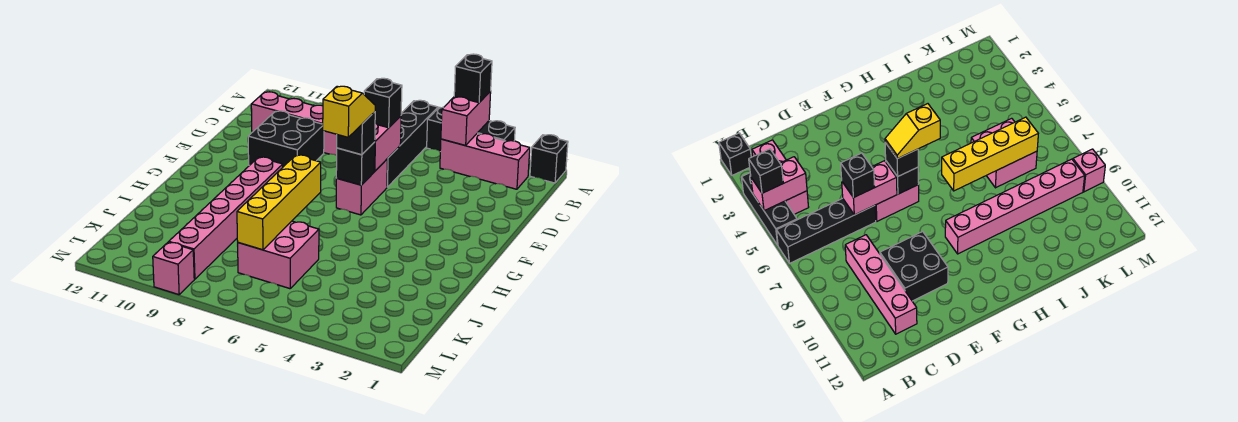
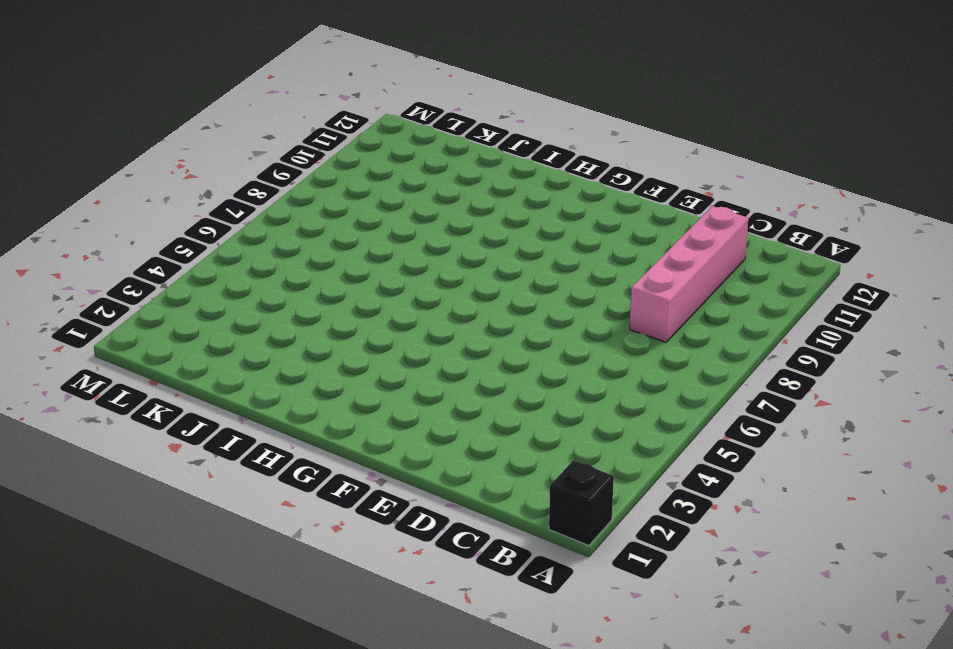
none -> black 1x3 brick [427,107,515,151]
none -> black 1x4 brick [387,100,438,187]
none -> pink 1x3 brick [440,133,530,189]

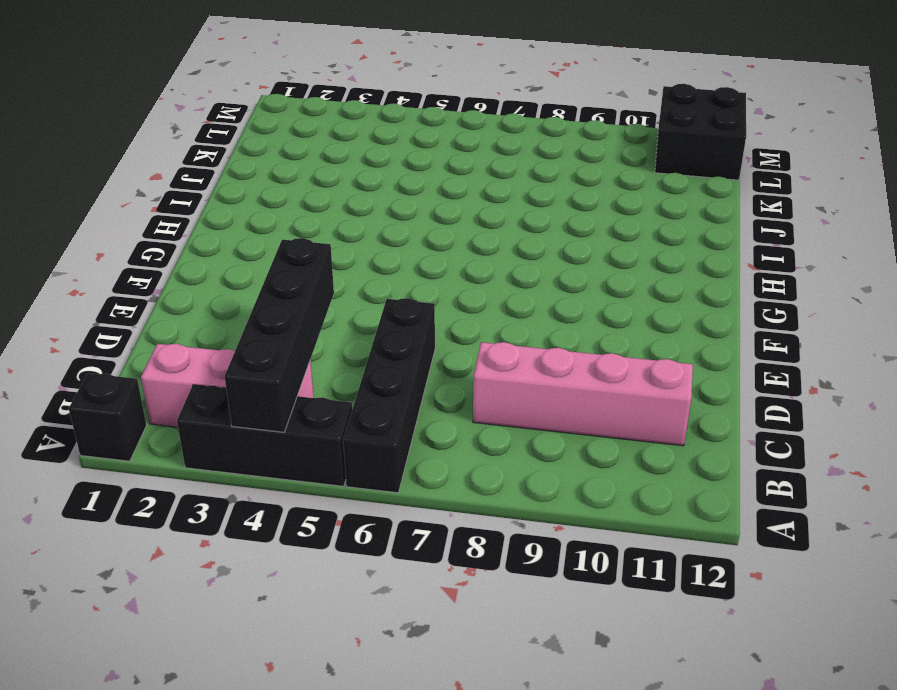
black 1x4 brick [225,238,334,432] -> pink 1x2 brick [441,91,491,146]
black 2x2 brick [655,84,746,180] -> black 2x2 brick moved to [248,111,324,167]
none -> pink 1x2 brick [336,159,387,215]
none -> pink 1x6 brick [169,157,283,279]
none -> pink 2x2 brick [238,221,319,289]

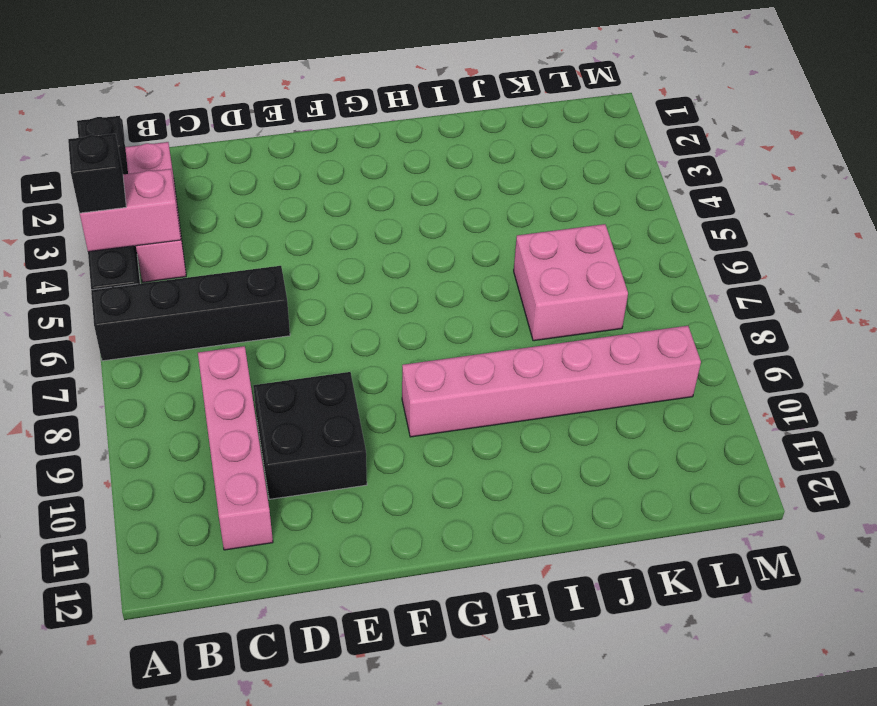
none -> pink 1x2 brick [336,159,387,215]
none -> pink 1x1 brick [153,242,194,295]
none -> pink 1x2 brick [374,116,401,171]

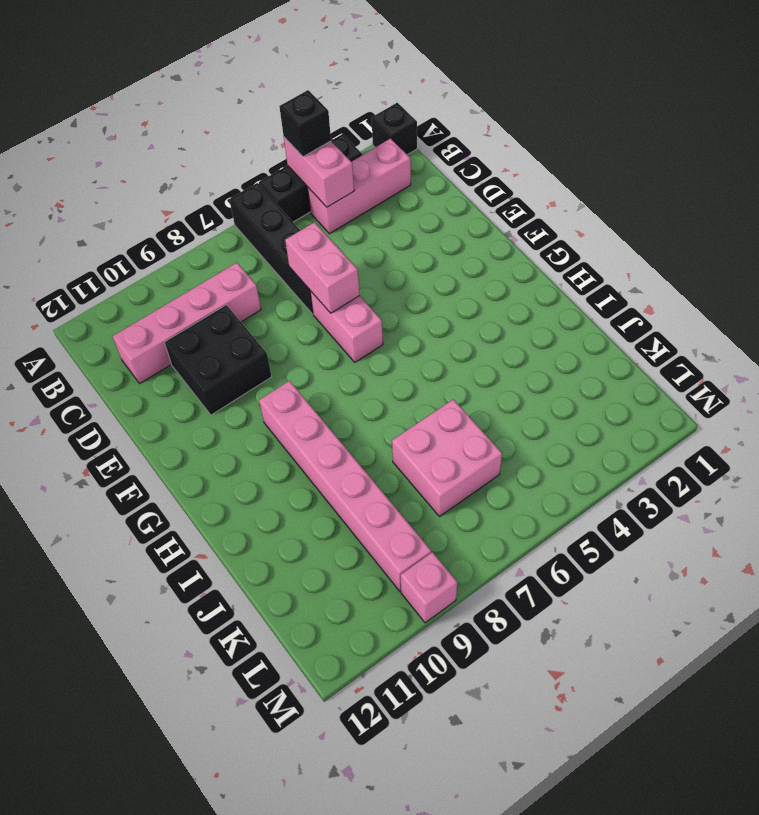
none -> black 1x1 brick [336,142,375,185]
none -> yellow 1x4 brick [237,155,321,250]
none -> black 1x1 brick [364,78,402,128]

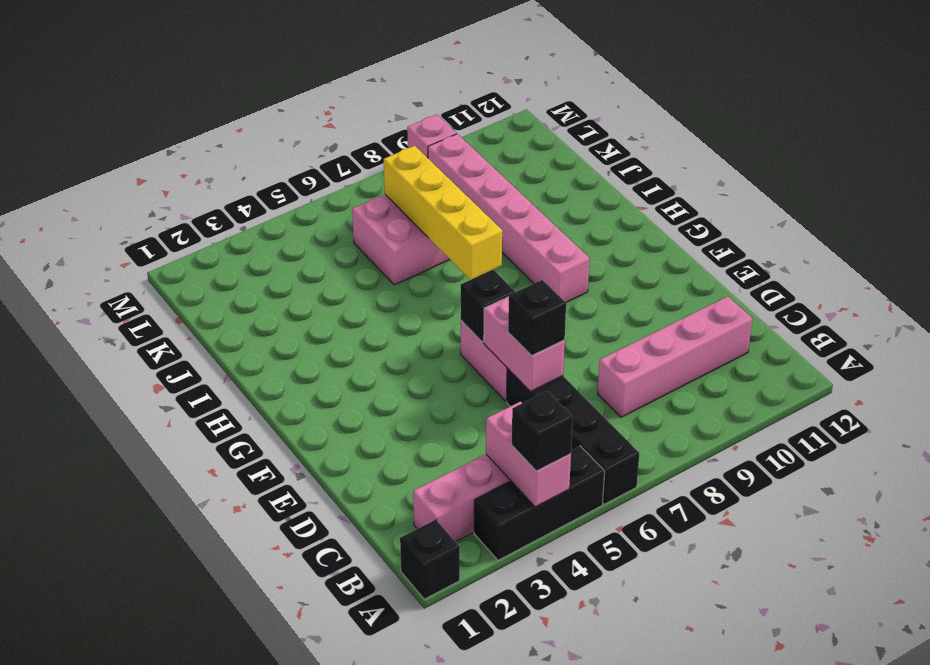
none -> black 2x2 brick [248,111,324,167]
none -> black 1x1 brick [337,112,375,155]
none -> yellow 1x2 slope [323,86,375,137]

